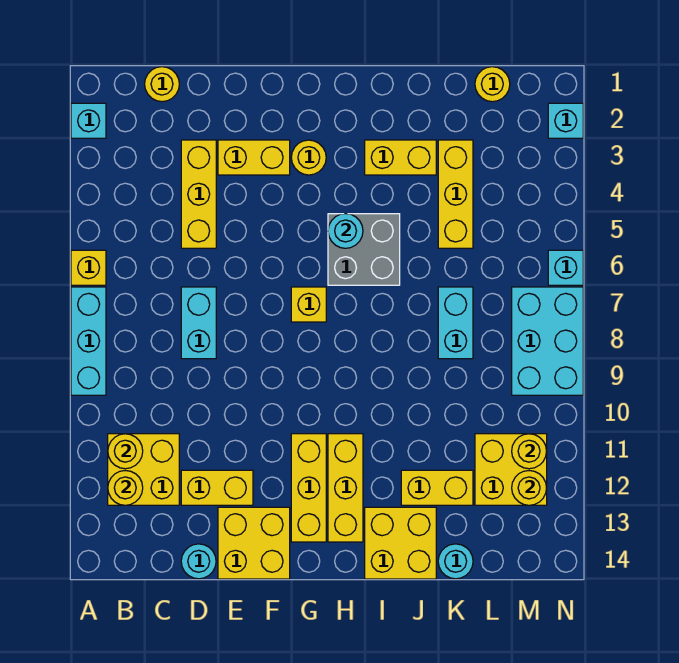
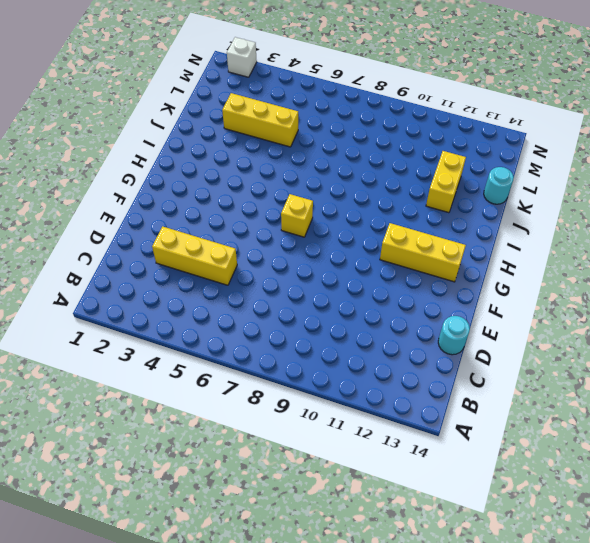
white 1x1 brick [227,37,257,77] -> cyan 1x1 brick [548,103,583,138]
none -> cyan 1x1 brick [71,103,106,138]
none -> yellow 1x1 brick [71,250,106,285]
none -> cyan 1x3 brick [71,287,106,395]
none -> yellow 2x2 brick [108,434,179,505]

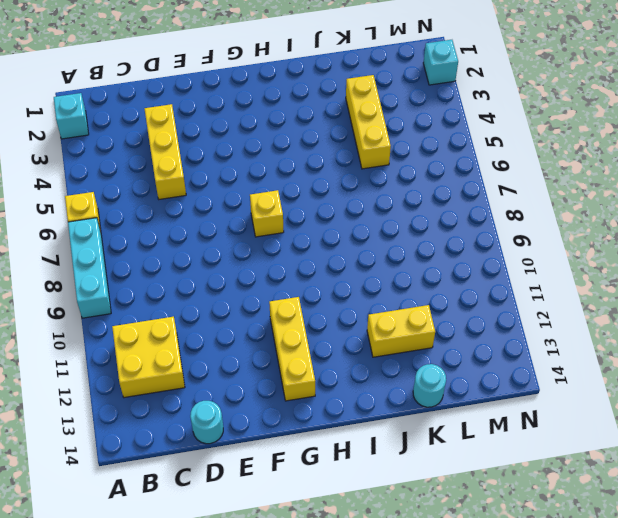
none -> yellow 1x1 round brick [145,67,179,102]
none -> cyan 1x2 brick [181,287,216,359]
none -> yellow 1x2 brick [181,470,253,505]
none -> yellow 1x2 brick [218,140,290,175]

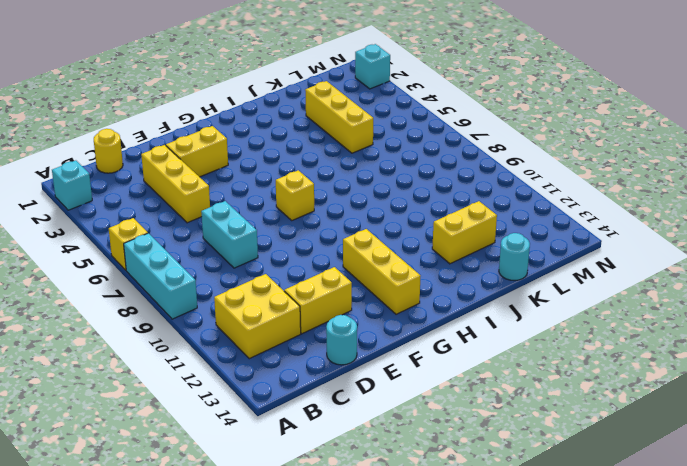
none -> yellow 2x2 brick [218,507,290,579]
none -> yellow 1x1 round brick [291,140,326,175]
none -> grey 2x2 brick [328,214,400,285]
none -> yellow 1x3 brick [328,434,363,542]

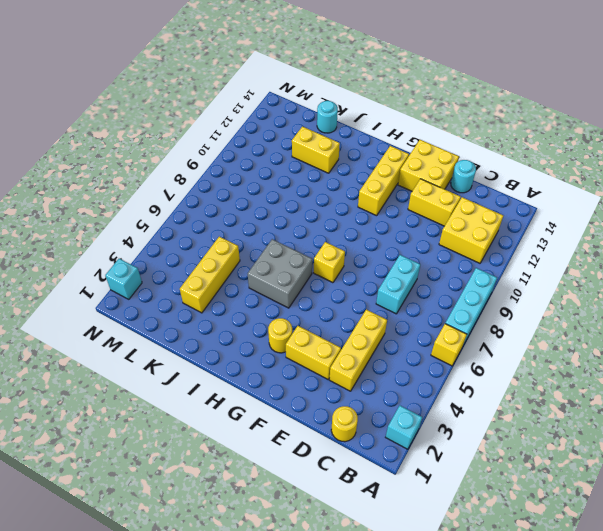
none -> yellow 1x3 brick [328,434,363,542]
none -> yellow 1x2 brick [365,140,436,175]
none -> yellow 2x2 brick [365,507,436,579]
none -> cyan 1x2 brick [438,287,473,359]

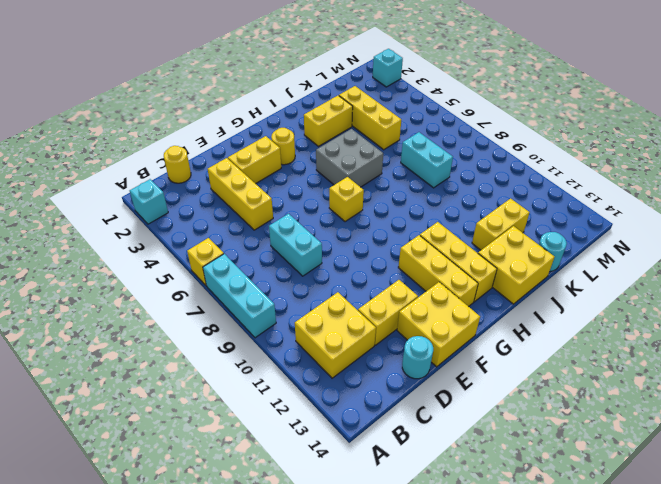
none -> yellow 1x1 round brick [475,67,510,102]
none -> yellow 2x2 brick [475,434,547,505]
none -> cyan 2x3 brick [512,287,583,395]
none -> cyan 1x1 brick [548,250,583,285]

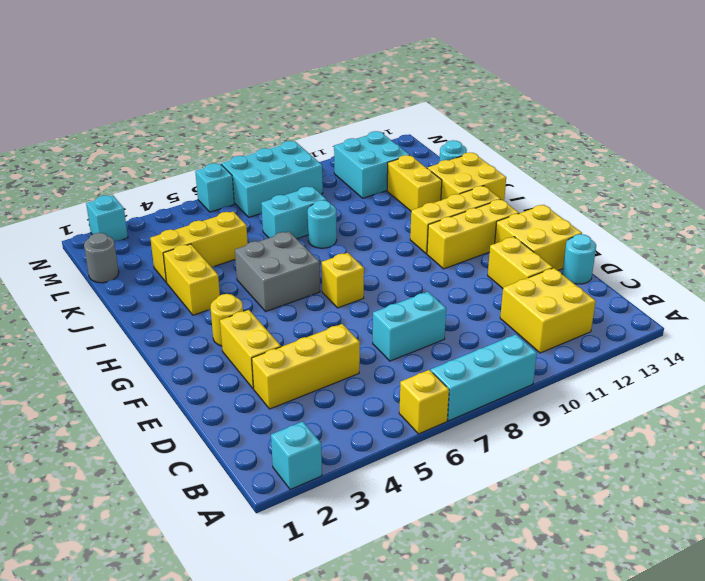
cyan 1x1 round brick [308,200,337,248] -> cyan 1x1 round brick moved to [328,214,363,248]
grey 1x1 round brick [84,233,119,283] -> yellow 1x1 round brick [475,67,510,102]
cyan 2x2 brick [334,131,410,198] -> yellow 2x2 brick [475,434,547,505]
none -> yellow 1x1 round brick [145,67,179,102]
none -> yellow 1x1 round brick [108,434,143,469]
none -> yellow 1x1 round brick [108,471,143,505]
none -> yellow 1x1 round brick [512,434,547,469]

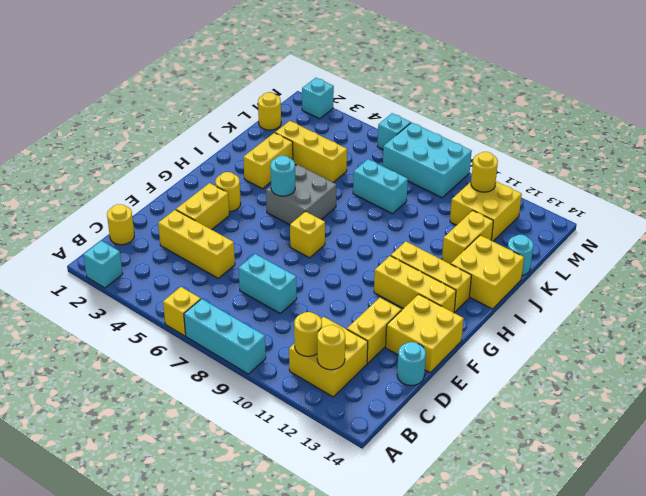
none -> yellow 1x1 round brick [512,471,547,505]

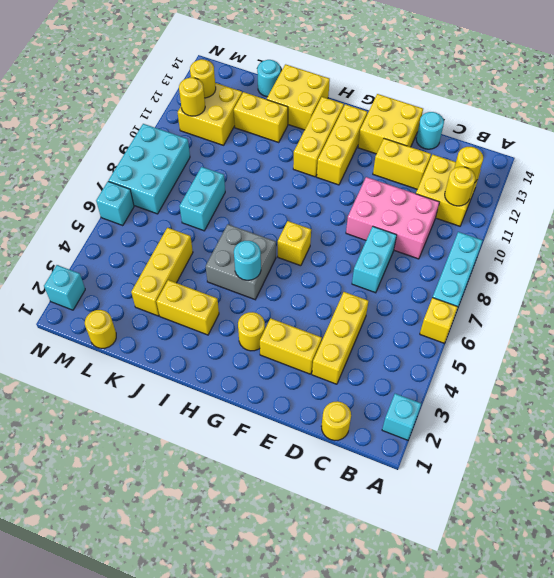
pink 2x3 brick [346,177,439,259] -> none

